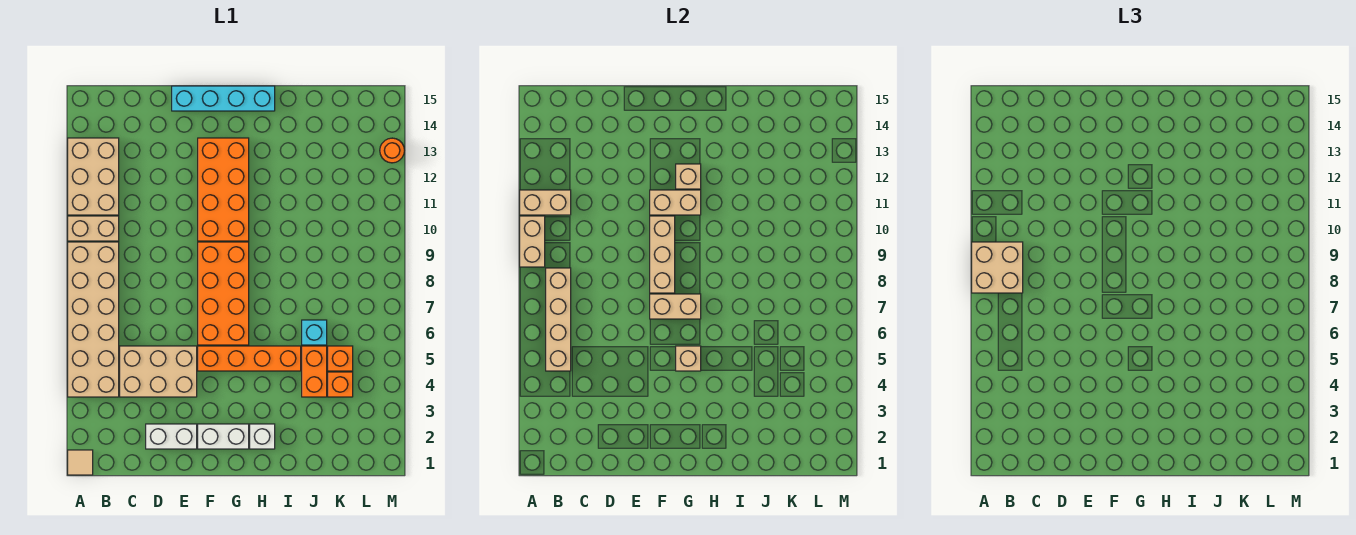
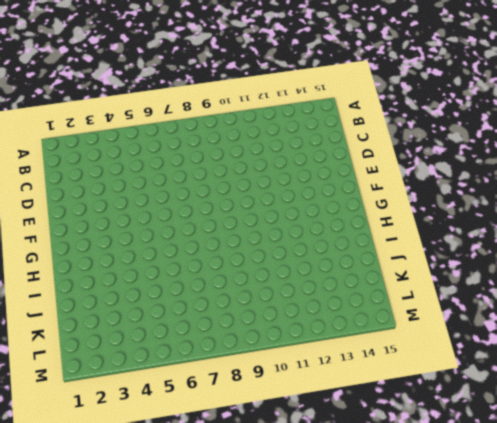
none -> tan 1x1 tile [68,450,93,475]
none -> tan 2x6 brick [68,242,119,397]
none -> tan 1x2 brick [68,216,119,241]

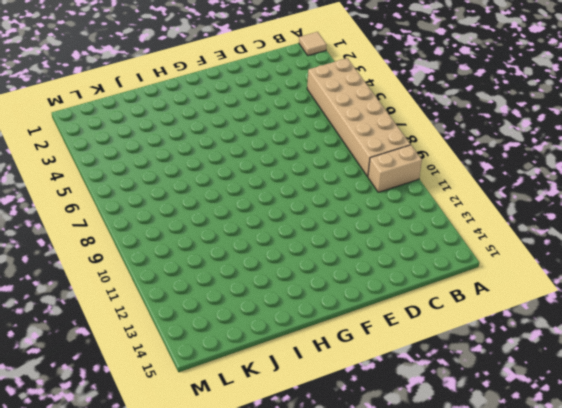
none -> tan 2x3 brick [68,138,119,215]
none -> tan 2x3 brick [120,346,197,397]
none -> white 1x2 brick [146,424,197,449]

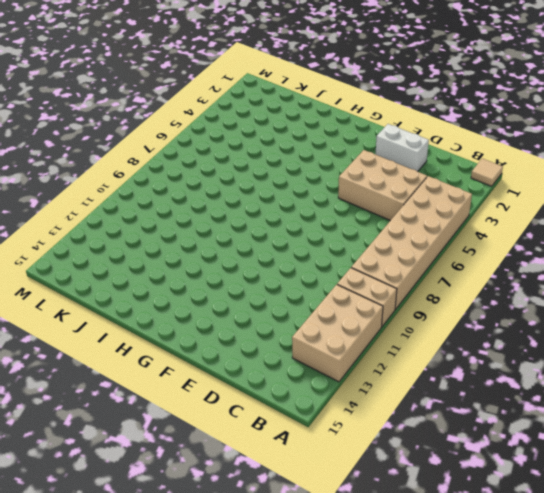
none -> cyan 1x4 brick [172,86,275,111]
none -> white 1x2 brick [198,424,249,449]
none -> orange 1x4 brick [198,346,301,371]

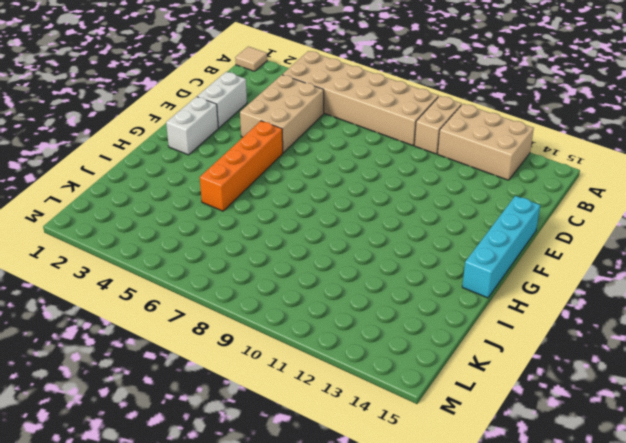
none -> orange 2x4 brick [198,242,249,345]
none -> orange 2x4 brick [198,138,249,241]
none -> white 1x1 brick [250,424,275,449]

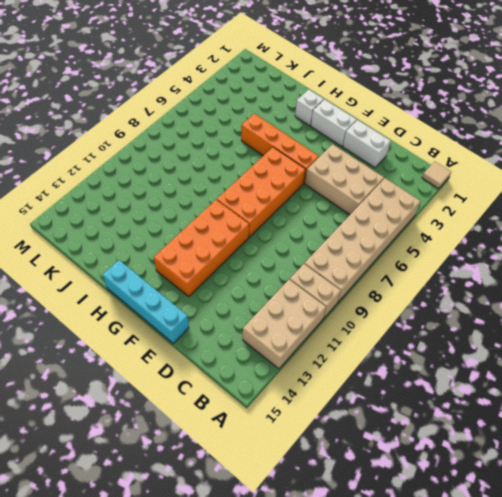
none -> orange 1x2 brick [302,346,327,397]
none -> cyan 1x1 brick [302,320,327,345]
none -> orange 1x1 brick [328,372,353,397]

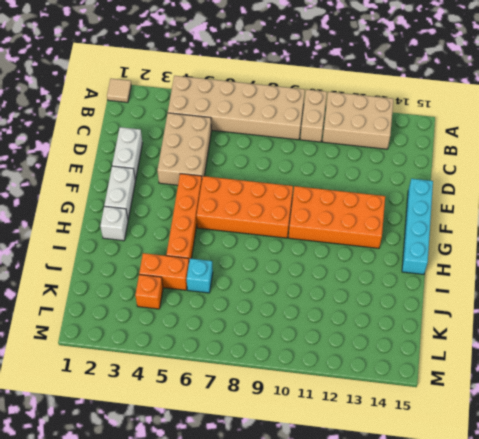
none -> orange 1x1 brick [328,346,353,371]
none -> orange 1x1 round brick [380,138,404,163]
none -> tan 1x2 brick [520,216,545,267]

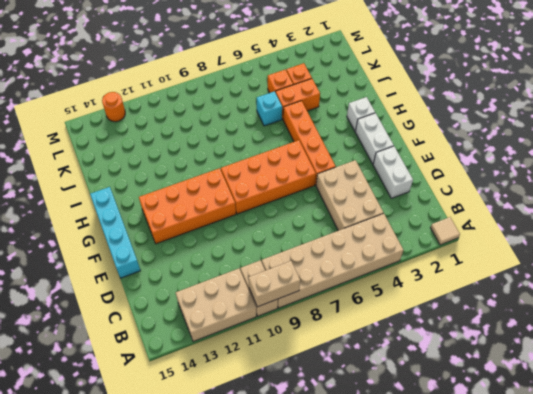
none -> tan 1x2 brick [520,190,571,215]
none -> tan 1x4 brick [546,268,571,371]
none -> tan 1x2 brick [650,294,701,319]

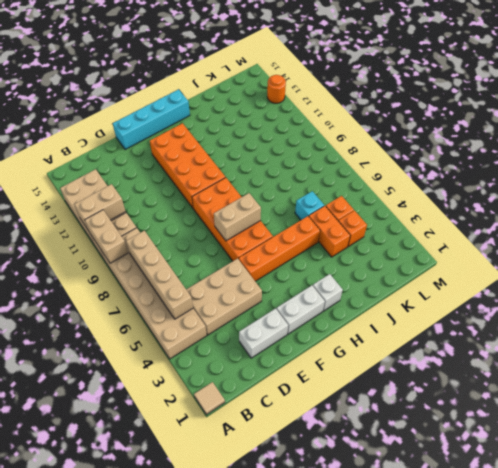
none -> tan 1x3 brick [650,216,675,293]
none -> tan 1x2 brick [650,190,701,215]
none -> tan 1x1 brick [676,346,701,371]

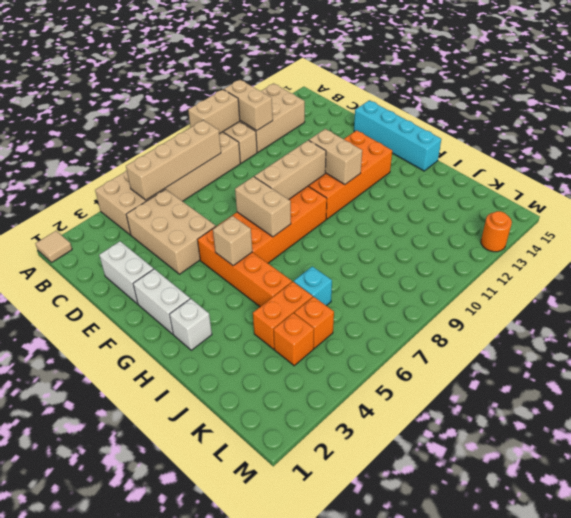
none -> tan 1x1 brick [676,164,701,189]
none -> tan 2x2 brick [972,242,1023,293]

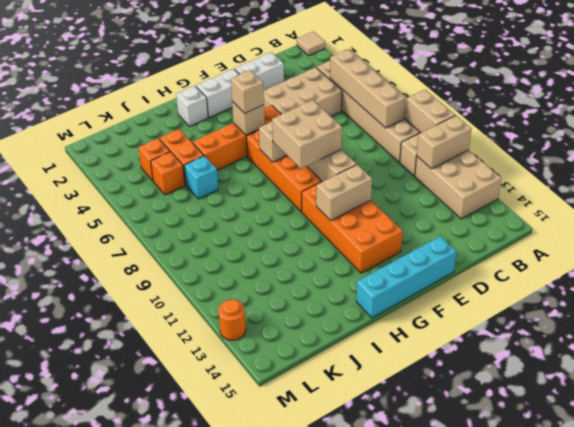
tan 2x2 brick [272,100,342,169] -> tan 2x2 brick moved to [972,242,1023,293]
tan 1x1 brick [231,70,264,113] -> tan 1x1 brick moved to [676,164,701,189]

